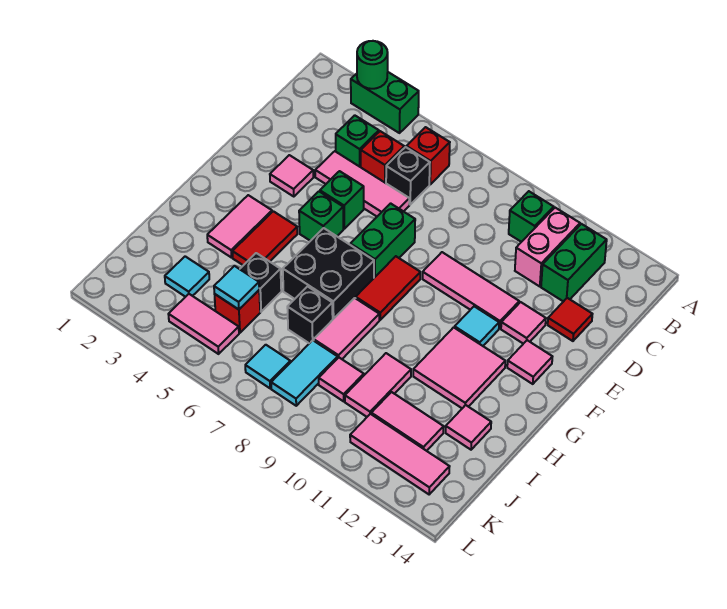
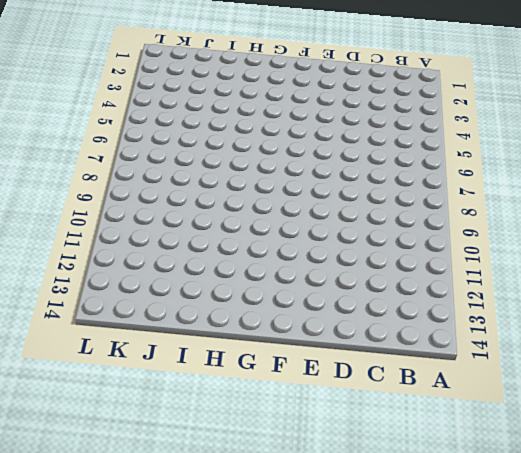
none -> green 1x2 brick [351,72,419,133]
none -> red 1x1 brick [406,127,450,184]
none -> green 1x1 brick [509,191,554,242]
none -> pink 1x2 brick [515,208,580,287]

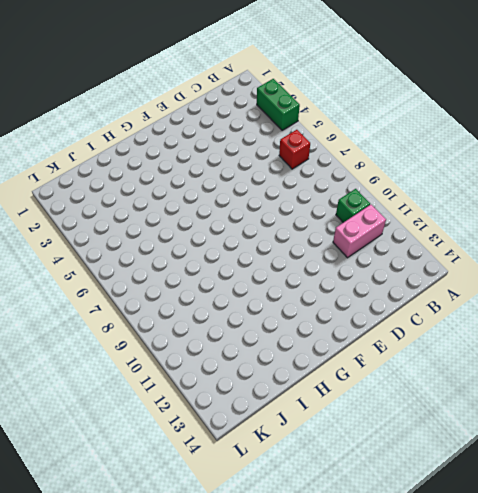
none -> green 1x2 brick [541,224,607,302]
none -> green 1x1 brick [336,115,379,167]
none -> red 1x1 brick [361,131,404,183]
none -> black 1x1 brick [386,147,430,204]

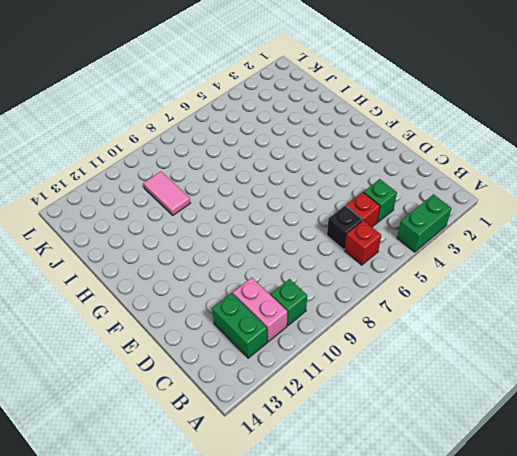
none -> pink 1x3 tile [315,151,409,216]
none -> red 1x1 tile [548,298,592,341]
none -> pink 1x1 tile [270,155,313,197]
none -> green 1x1 brick [320,171,364,229]

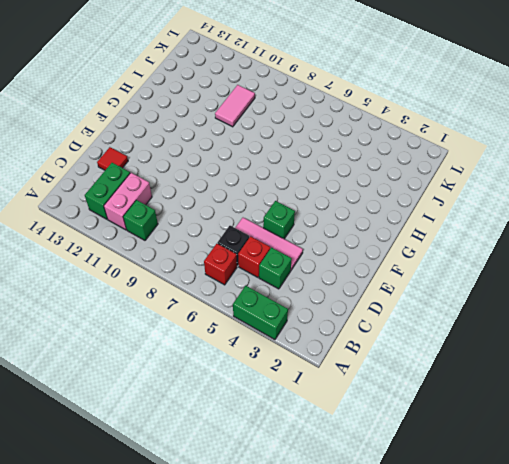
none -> pink 1x1 tile [270,155,313,197]
none -> green 1x2 brick [350,203,415,278]
none -> pink 1x3 tile [423,252,519,328]
none -> pink 1x1 tile [501,302,546,344]

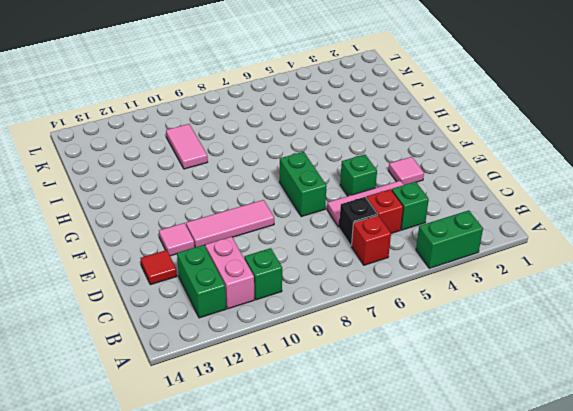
none -> green 1x1 brick [299,192,343,241]
none -> red 1x2 tile [356,256,420,320]
none -> cyan 1x1 tile [455,306,499,346]
none -> pink 1x1 tile [507,340,552,384]

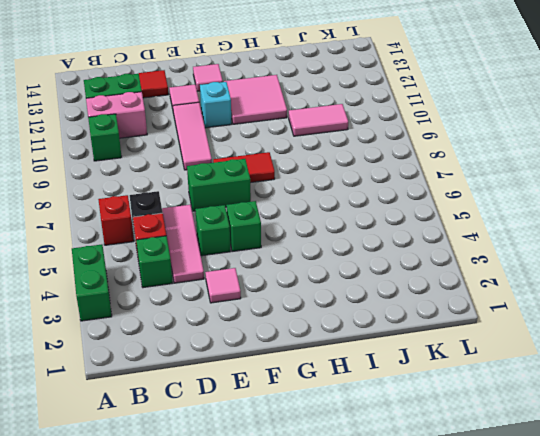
cyan 1x1 brick [200,82,232,128] -> cyan 1x1 tile [455,306,499,346]
none -> pink 1x2 tile [207,195,272,258]
none -> red 1x2 tile [232,211,297,265]
none -> black 2x2 brick [283,228,374,319]
none -> pink 1x2 tile [314,298,379,359]

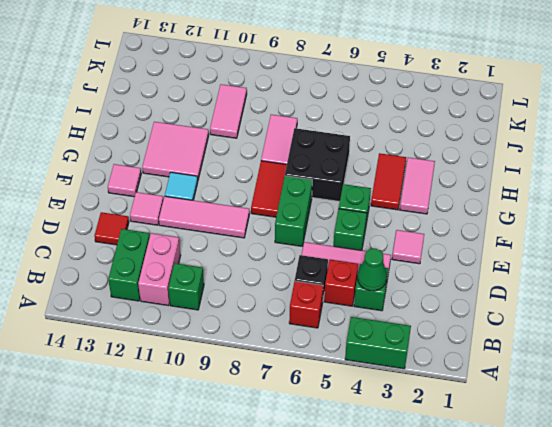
green 1x1 cone [357,248,387,291] -> none
none -> black 1x1 brick [240,253,281,312]
none -> black 1x1 brick [287,286,333,343]
none -> pink 1x1 tile [446,405,491,450]
none -> cyan 1x1 tile [165,256,209,297]

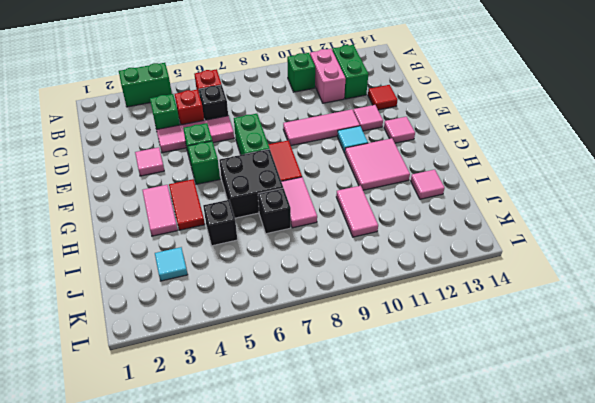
none -> red 1x1 brick [215,290,260,333]
none -> cyan 1x2 tile [271,340,338,406]
none -> pink 1x1 tile [319,358,364,401]
none -> pink 1x2 tile [371,392,444,451]

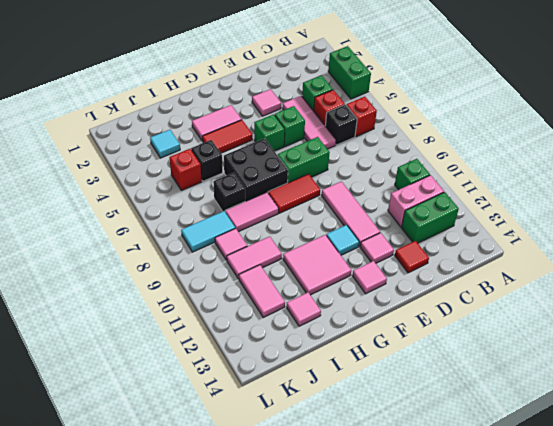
none -> pink 1x2 tile [168,294,239,354]
none -> cyan 1x1 tile [245,345,290,388]
none -> pink 1x3 tile [350,414,450,494]
none -> green 1x1 round brick [357,41,388,89]

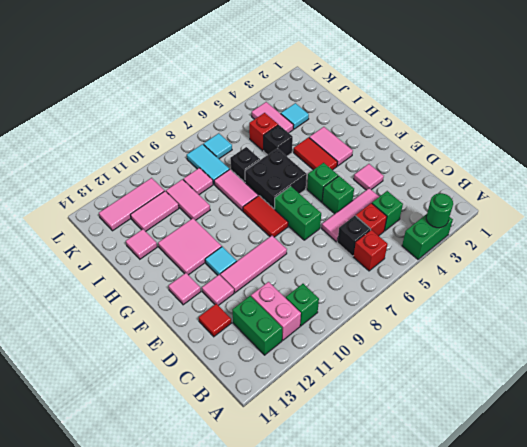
pink 1x2 tile [252,102,293,133] -> pink 1x2 tile turned to [168,294,239,354]
none -> cyan 1x1 tile [214,266,259,310]

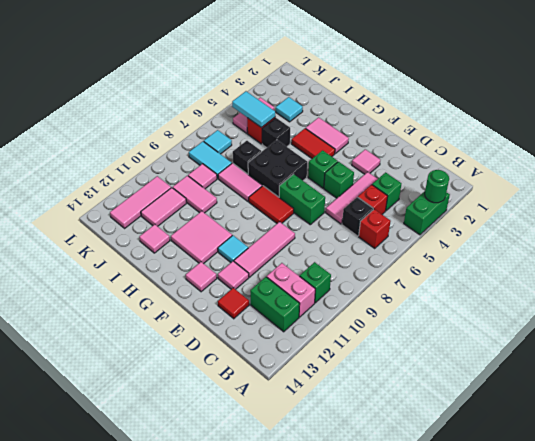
cyan 1x2 tile [232,91,275,128] -> cyan 1x1 tile [214,266,259,310]

